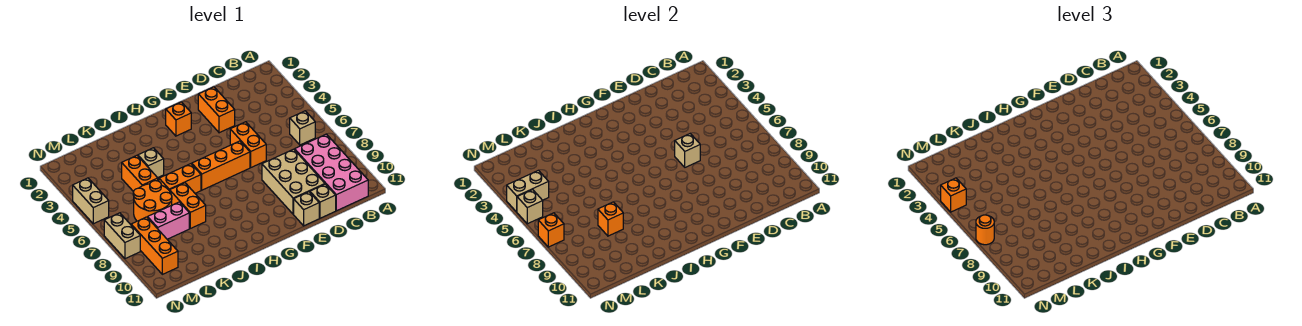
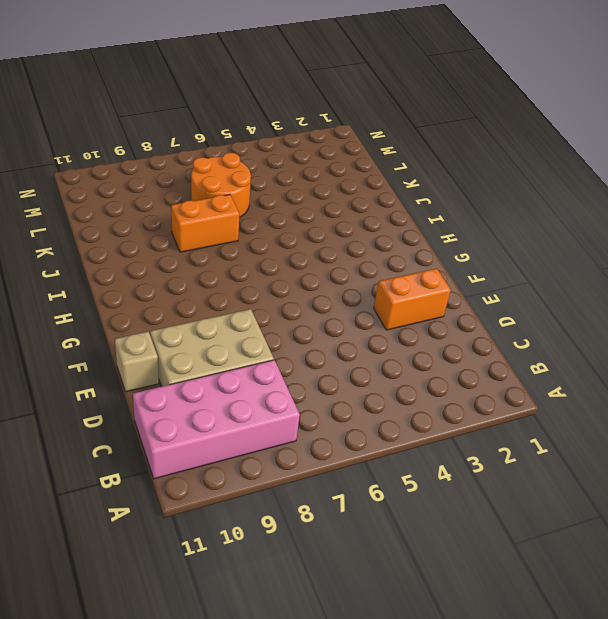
none -> tan 1x1 brick [290,111,315,145]
none -> tan 1x1 brick [310,184,336,218]
none -> orange 1x2 brick [230,122,266,167]

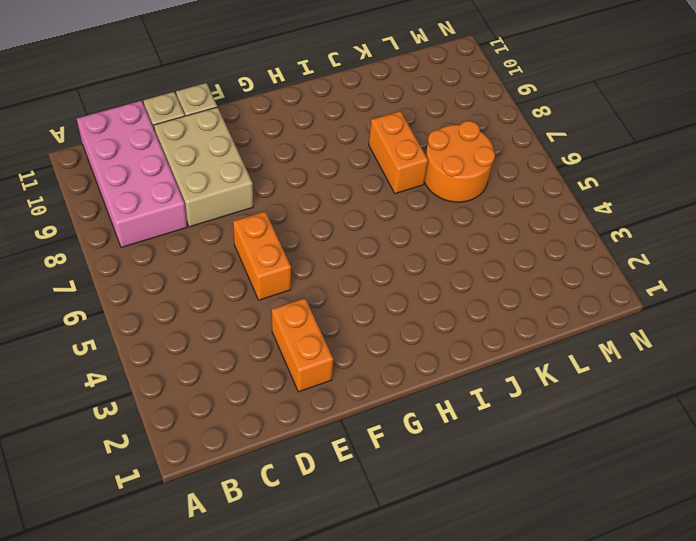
none -> tan 1x1 brick [290,111,315,145]
none -> orange 1x3 brick [192,141,250,190]
none -> orange 1x1 brick [166,102,191,136]

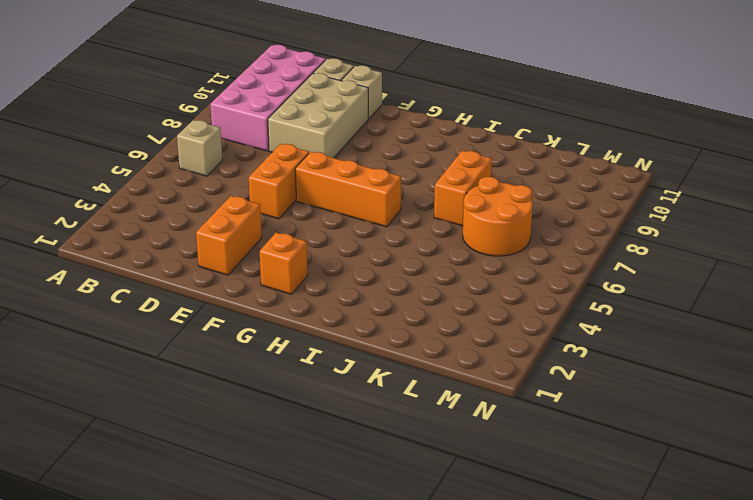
none -> orange 1x2 brick [159,164,201,193]
none -> tan 1x1 brick [138,148,164,178]
none -> orange 1x2 brick [122,156,158,192]

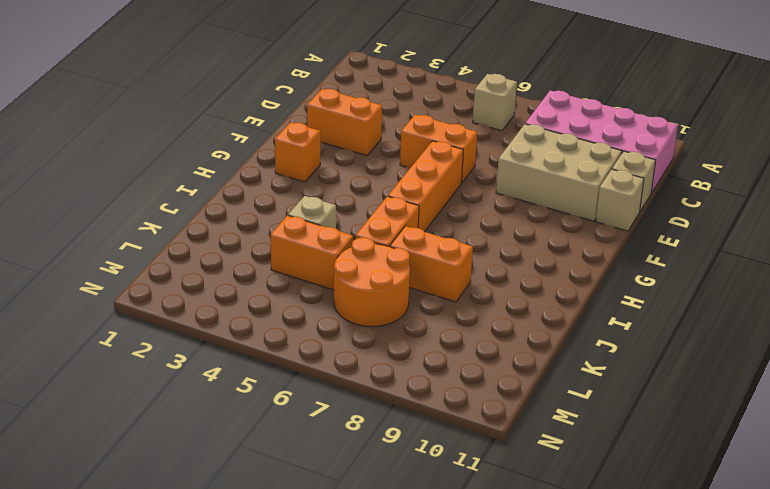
none -> pink 1x2 brick [148,202,189,239]
none -> orange 1x3 brick [131,217,178,274]
none -> tan 1x2 brick [73,178,109,224]

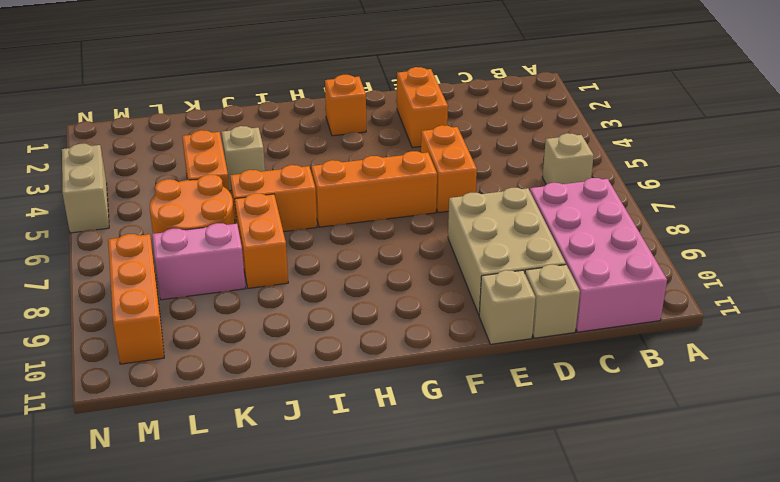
none -> tan 1x2 brick [104,213,140,259]
none -> tan 1x1 brick [675,134,700,167]
none -> orange 1x1 brick [598,202,623,236]

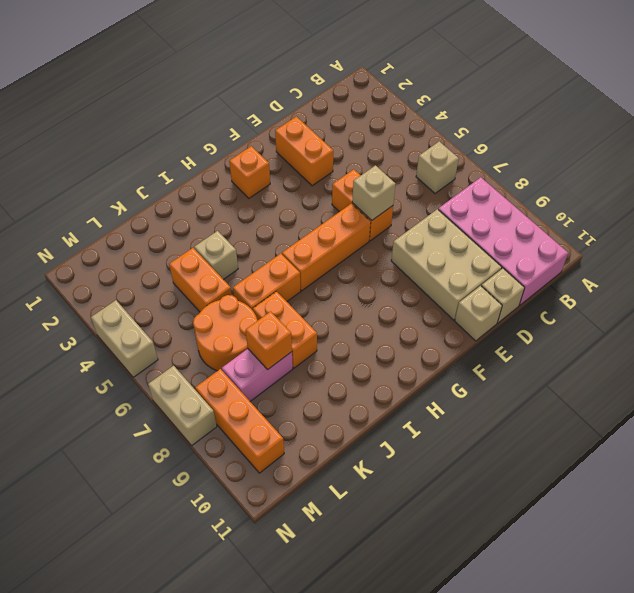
none -> tan 1x2 brick [507,170,549,212]
none -> tan 1x1 brick [517,190,543,224]
none -> orange 1x1 brick [538,213,564,247]

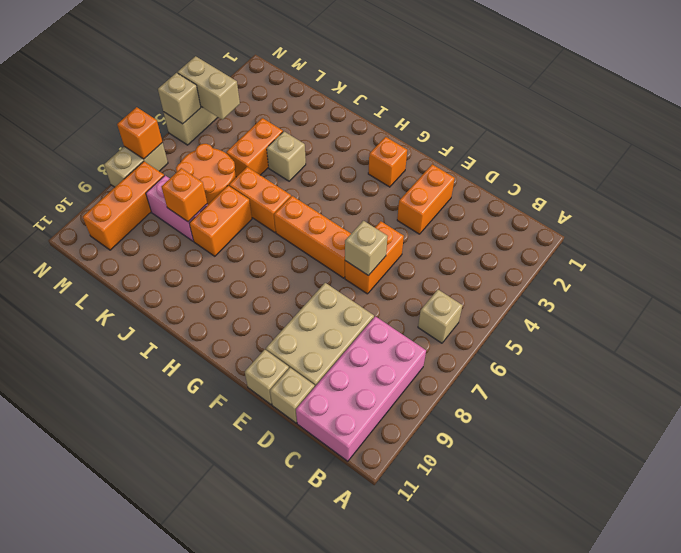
none -> orange 1x1 brick [941,178,966,212]
none -> orange 1x1 round brick [976,215,994,245]

